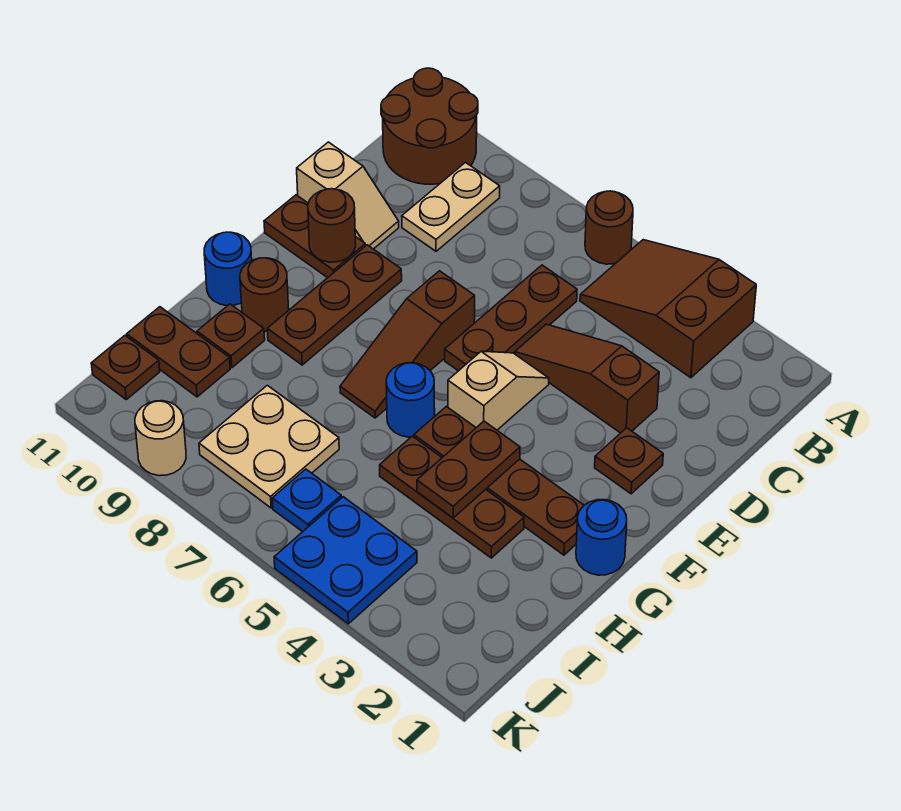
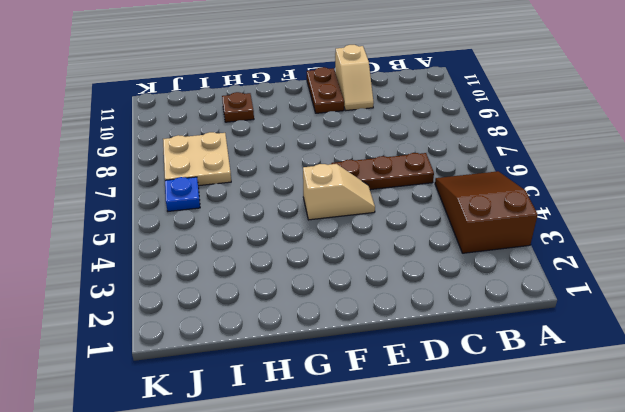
none -> brown 1x1 round brick [585,191,633,264]
none -> brown 2x2 round brick [381,68,478,184]
none -> tan 1x2 plate [402,163,500,251]

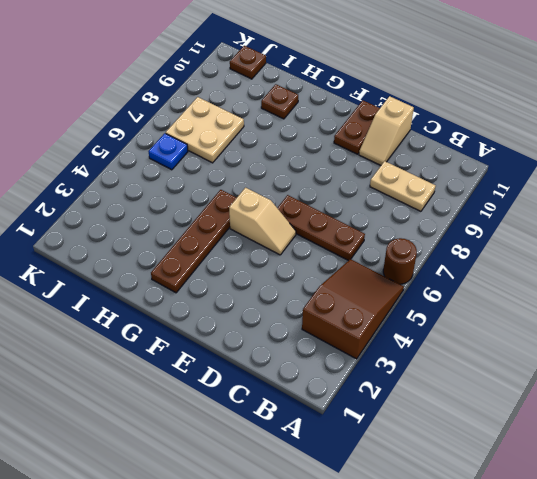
none -> brown 2x2 round brick [381,68,478,184]
none -> brown 1x3 slope [515,324,659,433]
none -> brown 1x1 plate [595,428,663,494]

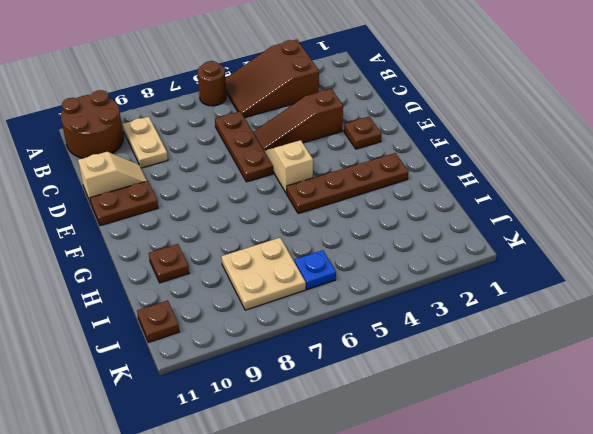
none -> brown 1x3 slope [340,271,475,418]
none -> brown 1x3 plate [267,245,402,365]
none -> blue 1x1 round brick [576,500,627,575]

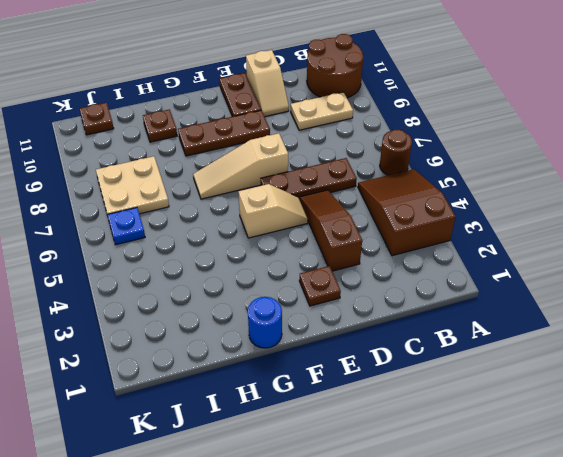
tan 1x3 slope [193,133,288,199] -> brown 1x3 slope [340,271,475,418]
none -> brown 1x4 plate [414,406,584,555]
none -> blue 1x1 round brick [386,363,435,437]
none -> brown 1x1 round brick [240,258,289,331]

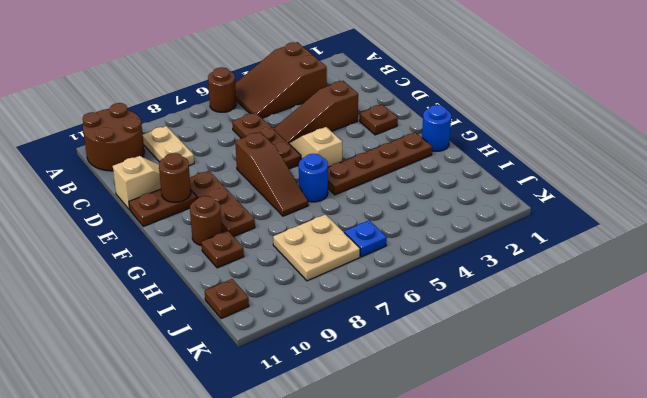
none -> blue 1x1 round brick [204,232,252,306]
none -> brown 1x3 plate [380,436,524,558]
none -> brown 1x2 plate [127,307,230,397]

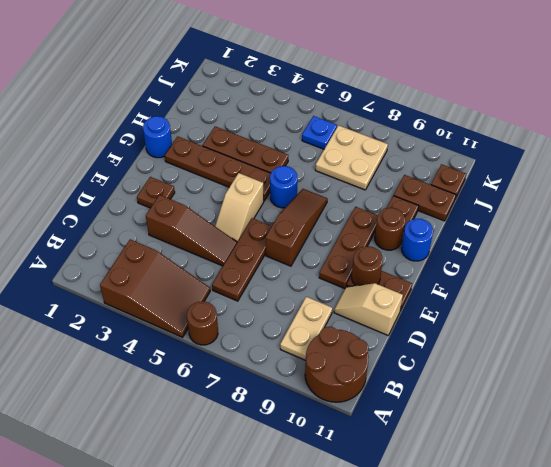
none -> blue 2x2 plate [274,497,417,624]
none -> tan 1x1 round brick [135,401,186,476]
none -> brown 1x2 plate [417,421,520,518]

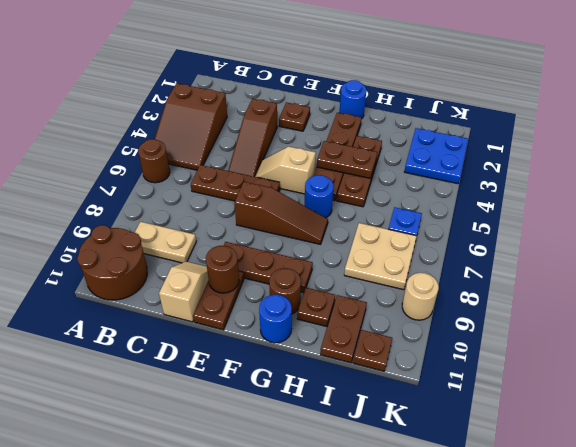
blue 2x2 plate [404,128,468,184] -> blue 2x2 plate moved to [274,497,417,624]

